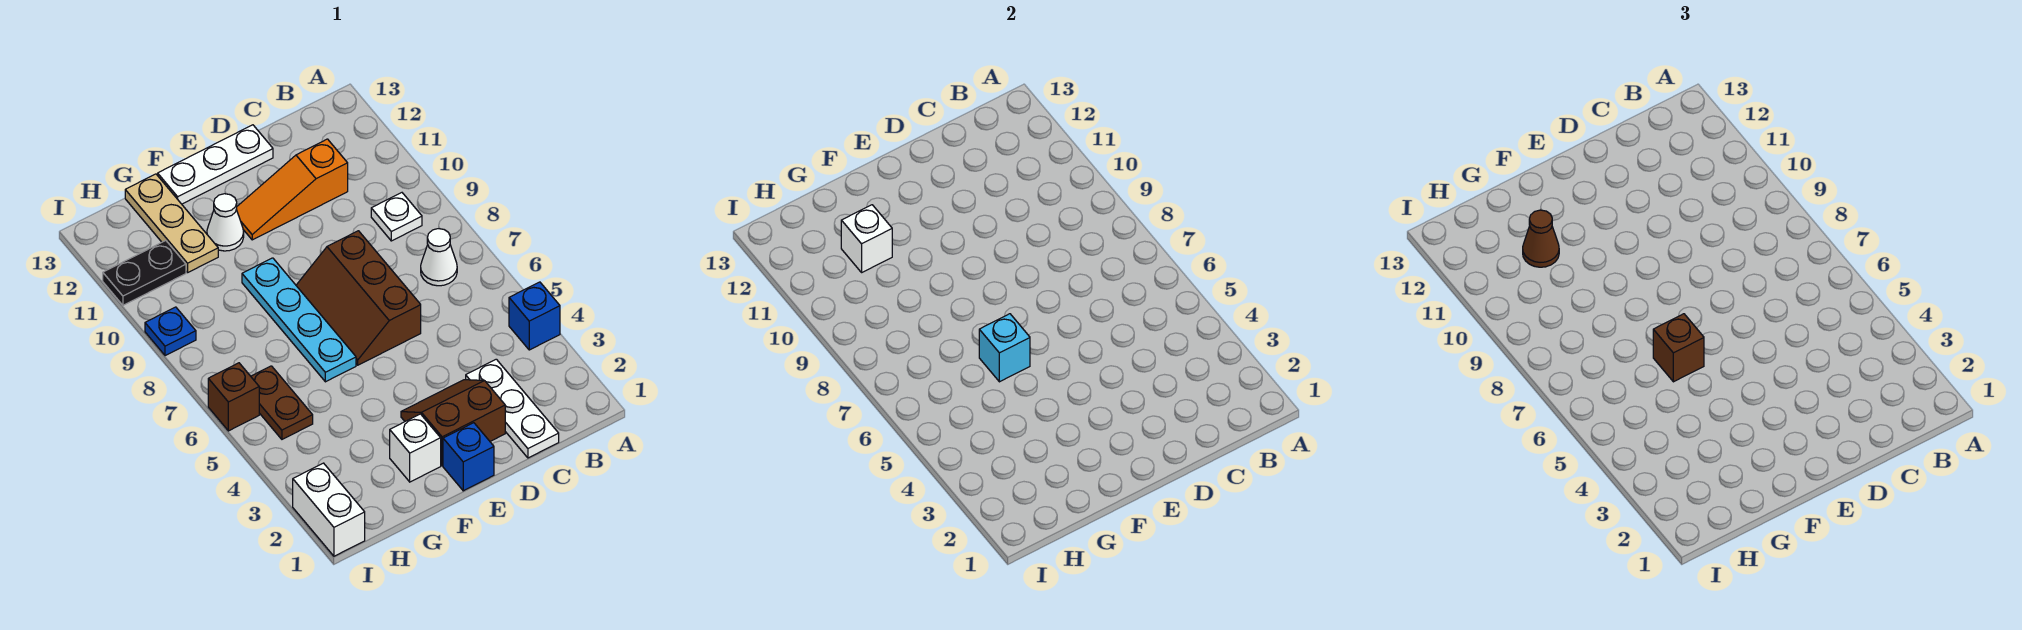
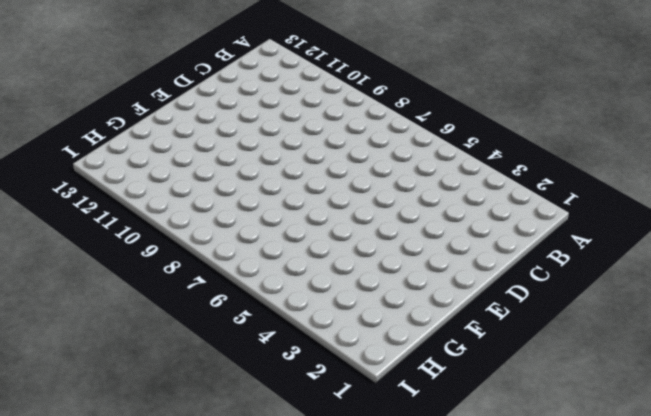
none -> blue 1x1 brick [509,282,560,350]
none -> white 1x1 cone [421,229,457,286]
none -> white 1x1 plate [371,193,422,241]

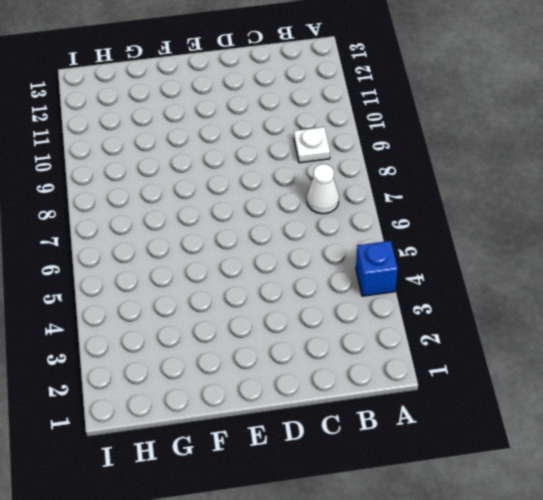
none -> white 1x3 plate [466,359,559,458]
none -> orange 1x3 slope [236,139,348,240]
none -> brown 2x2 slope [401,380,505,466]

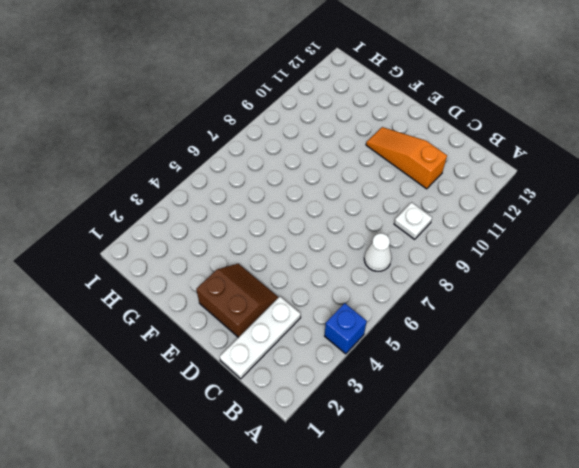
none -> brown 2x3 slope [296,231,421,365]
none -> white 1x3 plate [158,125,273,204]
none -> blue 1x1 brick [443,423,494,491]

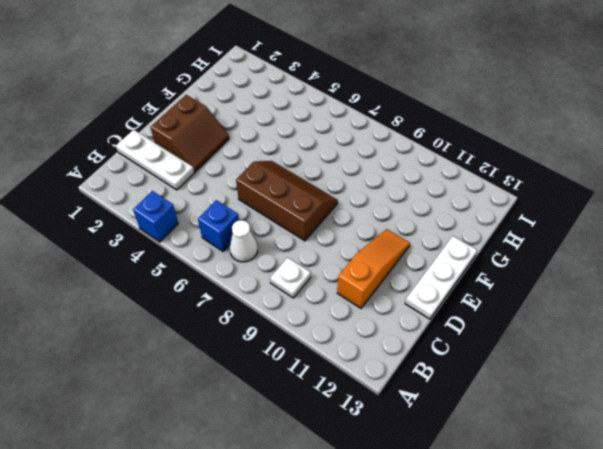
blue 1x1 brick [198,200,239,251] -> blue 1x1 brick moved to [443,423,494,491]
none -> white 1x1 brick [390,414,441,482]
none -> cyan 1x4 plate [242,258,356,382]
none -> white 1x1 cone [207,194,244,251]

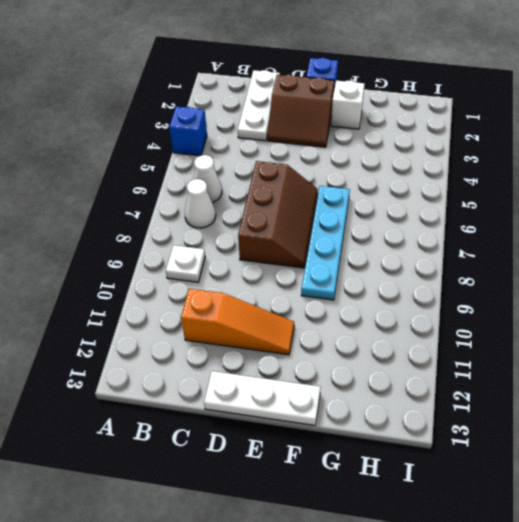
white 1x1 cone [193,155,222,203] -> white 1x1 cone moved to [207,194,244,251]
none -> tan 1x3 plate [125,174,218,272]
none -> brown 1x2 plate [251,366,313,439]
none -> black 1x2 plate [103,241,186,305]

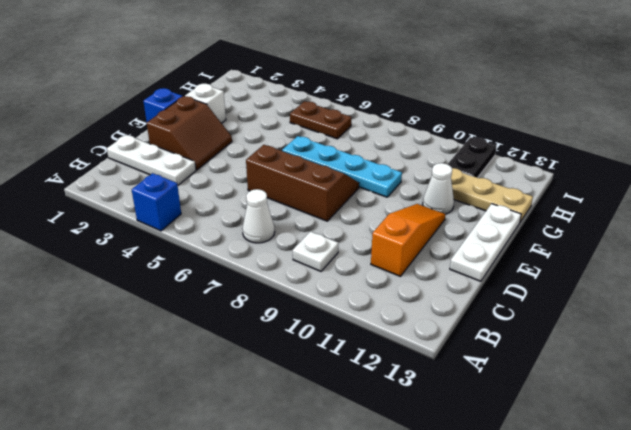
none -> white 1x2 brick [293,463,365,556]
none -> brown 1x1 brick [208,363,259,431]
none -> blue 1x1 plate [145,307,196,356]

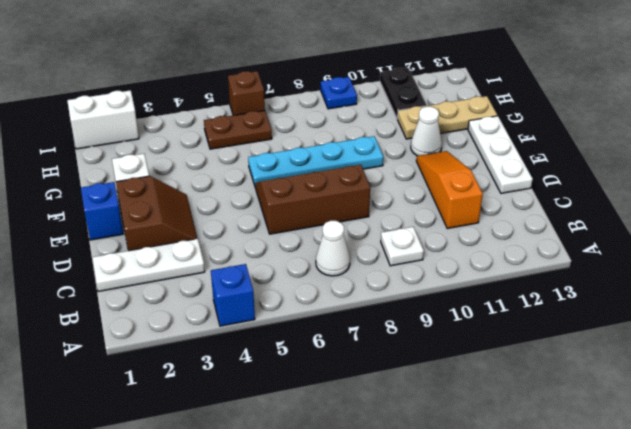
none -> cyan 1x1 brick [979,314,1030,382]
none -> white 1x1 brick [841,205,892,272]
none -> brown 1x1 brick [1653,314,1704,382]

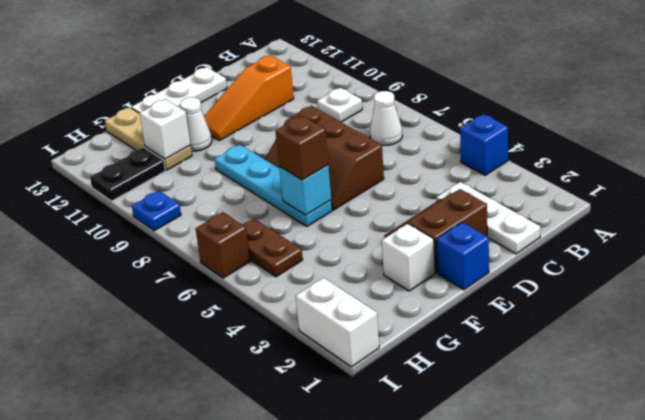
none -> brown 1x1 cone [1523,210,1559,267]

